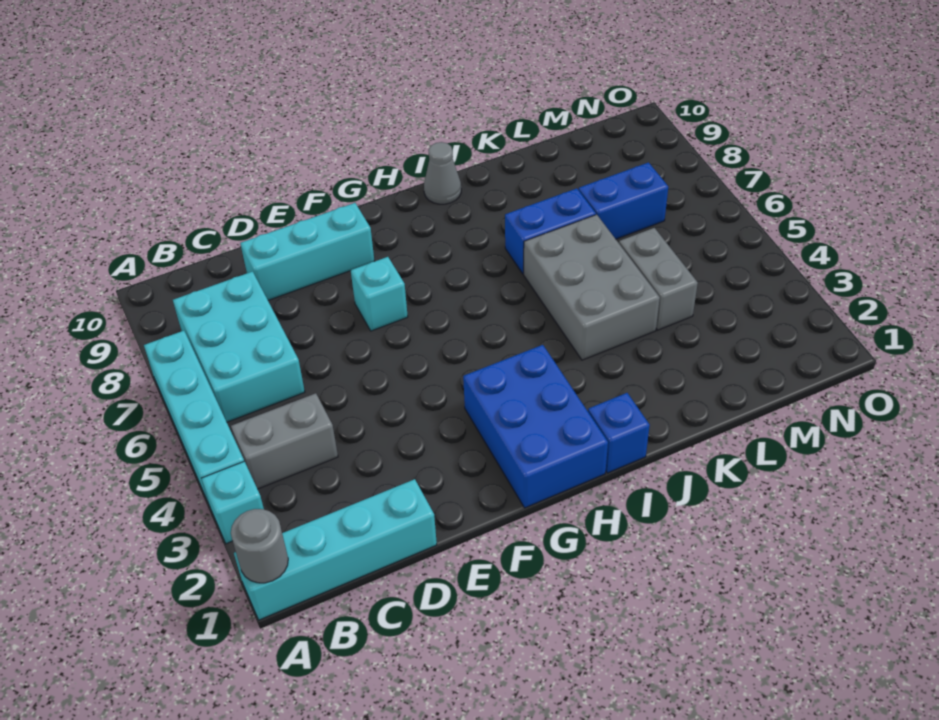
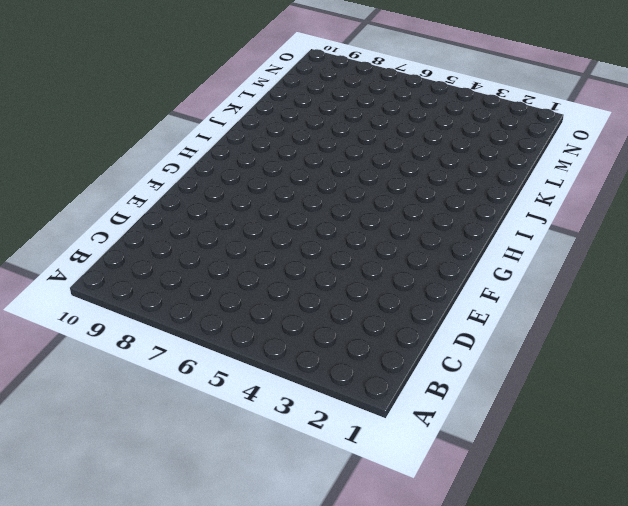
none -> cyan 1x4 brick [234,479,437,620]
none -> cyan 1x1 brick [201,461,264,544]
none -> cyan 1x4 brick [144,331,244,504]

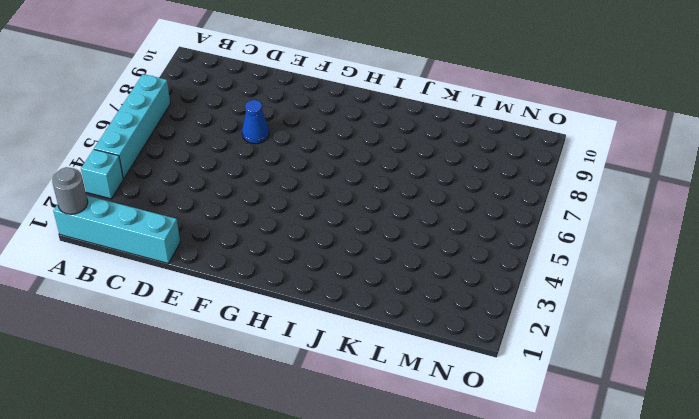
blue 1x1 cone [242,100,269,144] -> none
none -> grey 1x2 brick [231,393,338,489]
none -> cyan 2x3 brick [173,271,305,422]
none -> cyan 1x3 brick [240,203,375,300]

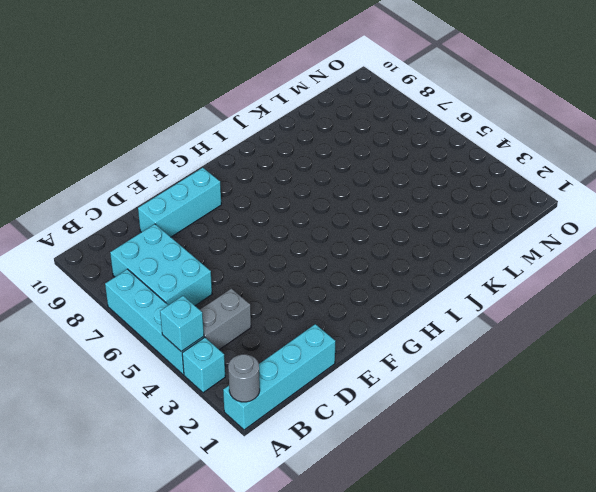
cyan 1x1 brick [160,296,204,351] -> cyan 1x1 brick moved to [351,257,408,331]
none -> blue 2x3 brick [463,345,608,508]
none -> blue 1x1 brick [588,393,650,473]
none -> grey 1x1 cone [424,142,461,204]

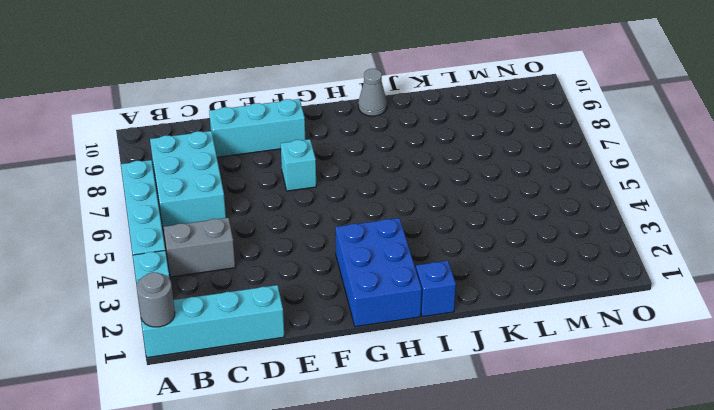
none -> grey 2x3 brick [524,215,660,360]
none -> blue 1x2 brick [505,188,596,274]
none -> grey 1x2 brick [619,228,698,330]

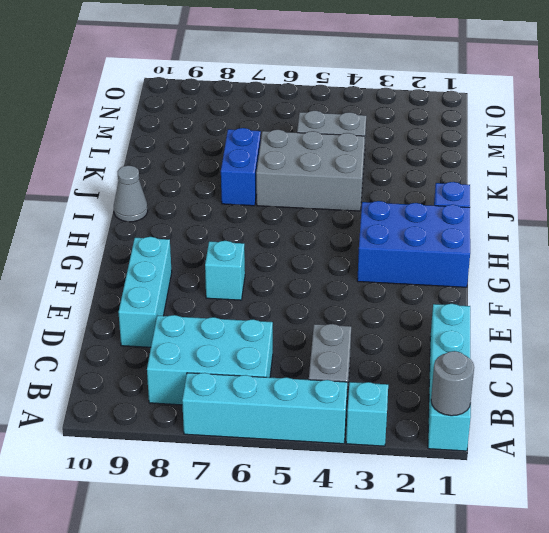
none -> blue 1x2 brick [579,162,668,239]

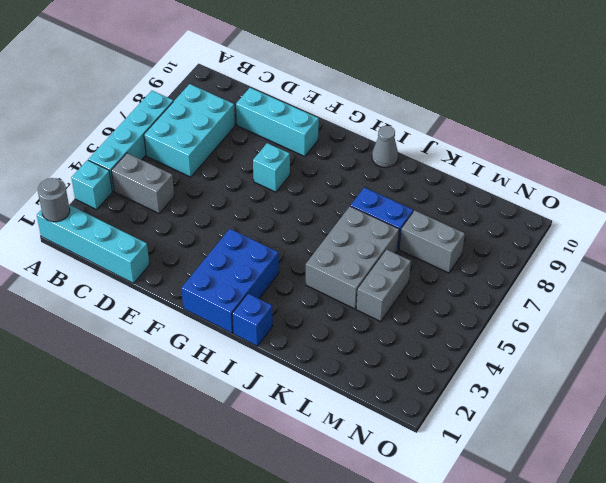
grey 1x2 brick [399,210,465,273] -> blue 1x2 brick [579,162,668,239]

